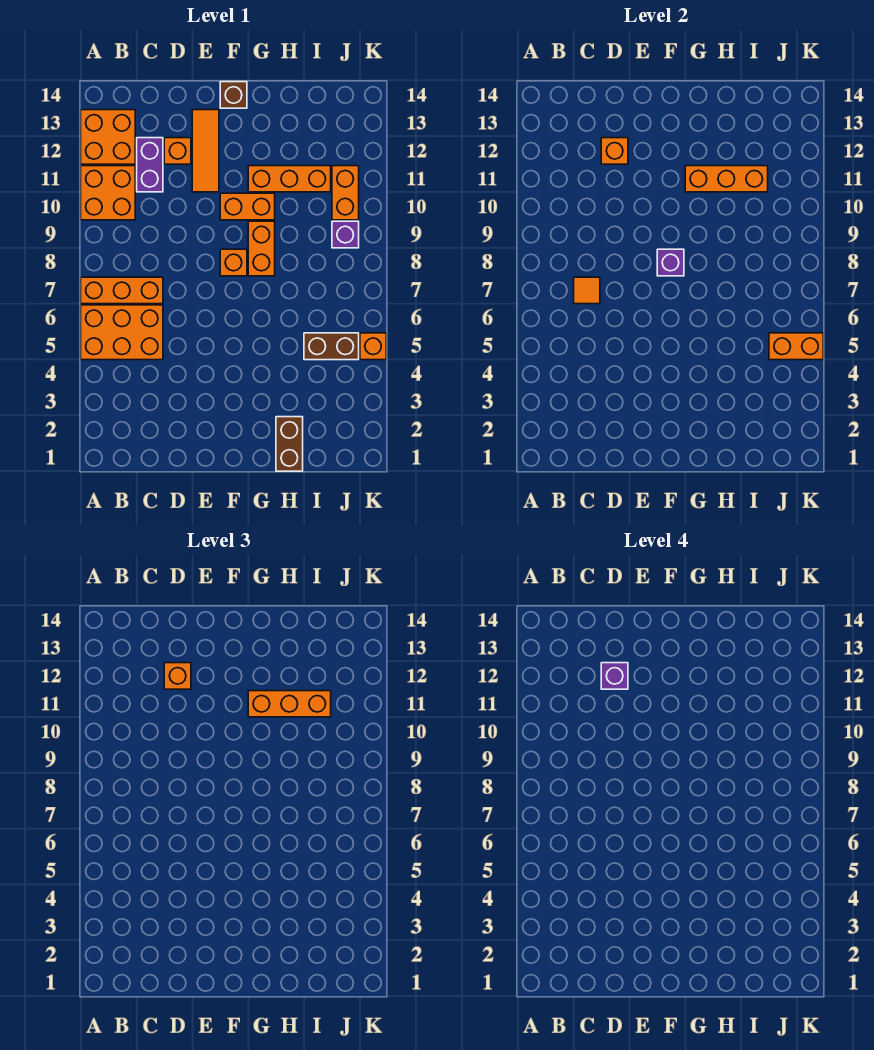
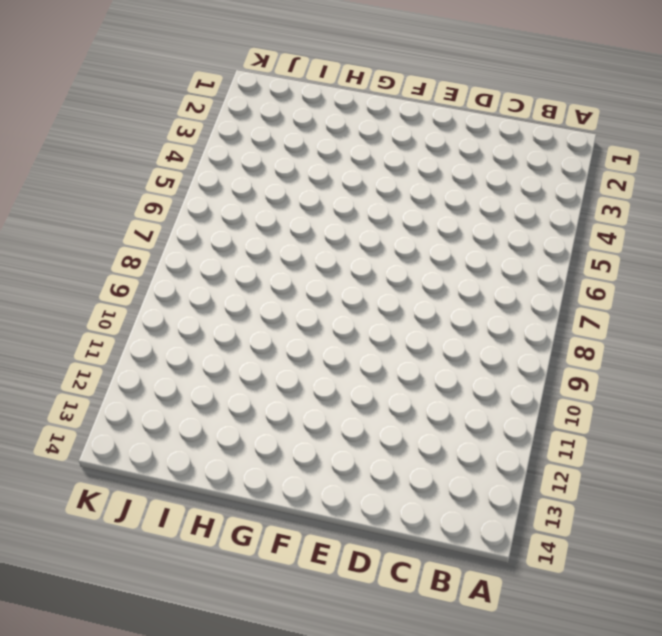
none -> orange 2x3 brick [81,305,163,360]
none -> orange 1x3 brick [81,277,163,304]
none -> orange 2x2 brick [81,166,135,220]

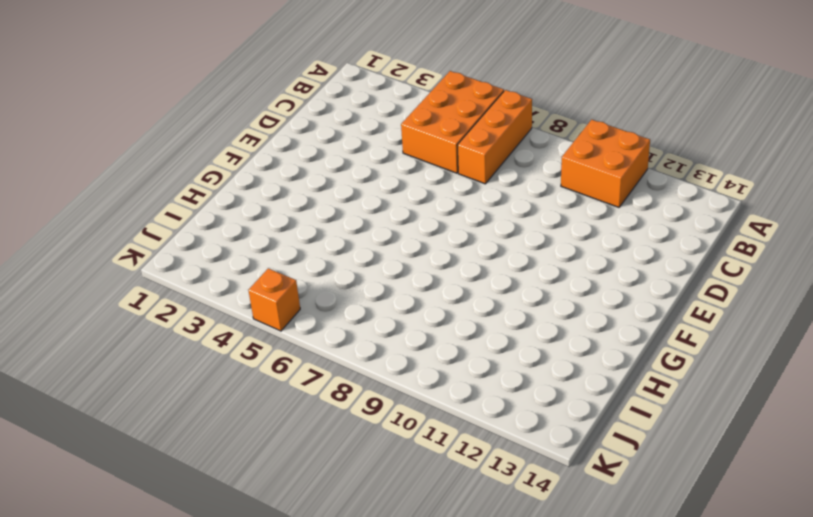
none -> orange 2x2 brick [81,110,135,164]
none -> purple 1x2 brick [137,138,163,192]
none -> orange 1x1 brick [164,138,191,164]

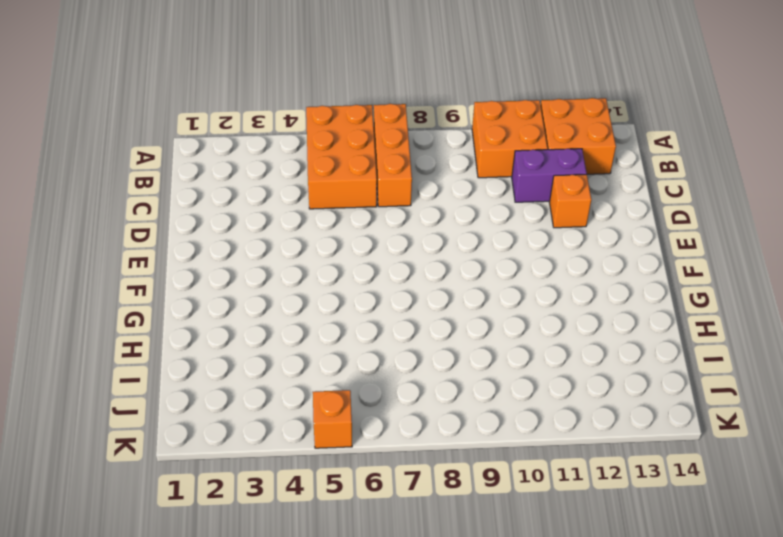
none -> orange 1x3 tile [192,110,219,192]
none -> orange 1x1 brick [220,249,247,276]
none -> orange 1x2 brick [220,193,275,220]

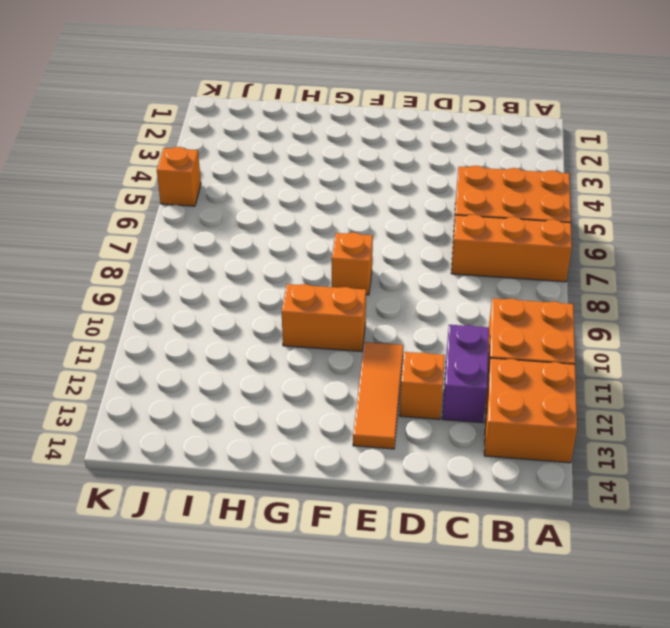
none -> brown 1x1 brick [220,82,247,108]
none -> orange 1x2 brick [248,221,275,276]
none -> orange 1x3 brick [248,166,331,192]

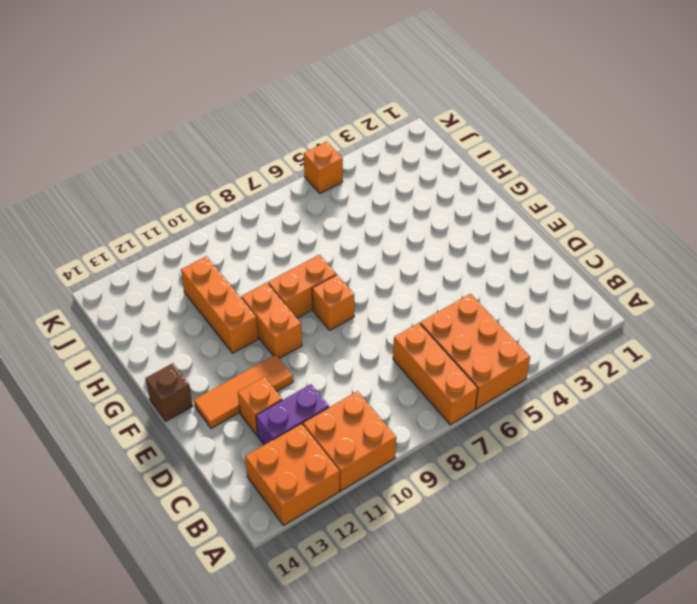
none -> brown 1x2 brick [276,417,303,471]
none -> brown 1x2 brick [304,333,359,360]
none -> purple 1x1 brick [332,221,359,248]

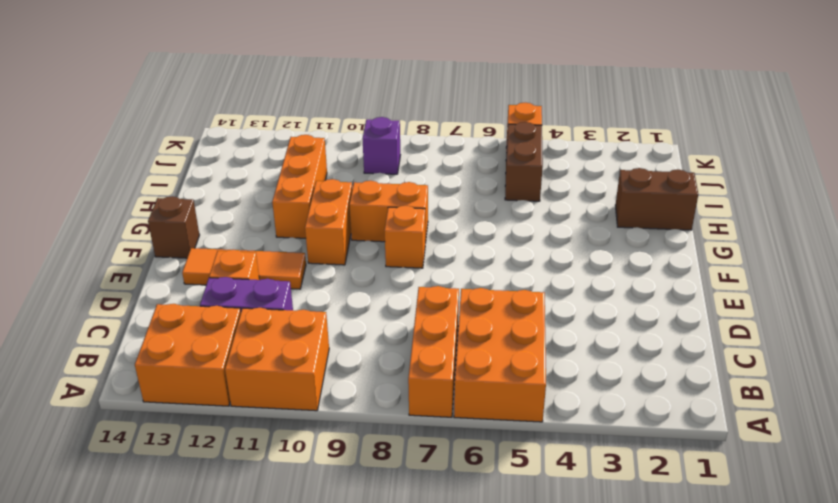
none -> orange 1x2 brick [332,166,359,220]
none -> orange 1x1 tile [574,277,600,304]
none -> orange 1x1 brick [601,138,628,164]

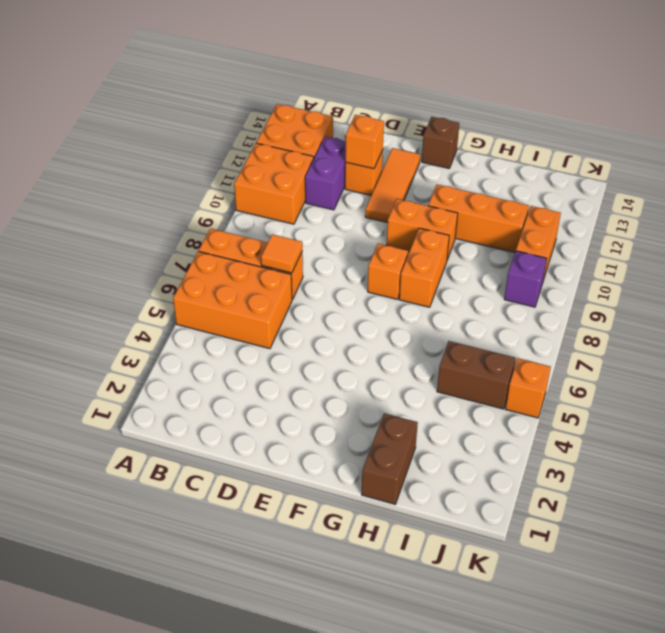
none -> purple 1x1 brick [657,249,684,276]
none -> orange 1x3 brick [685,166,768,192]
none -> orange 1x2 brick [769,333,823,360]

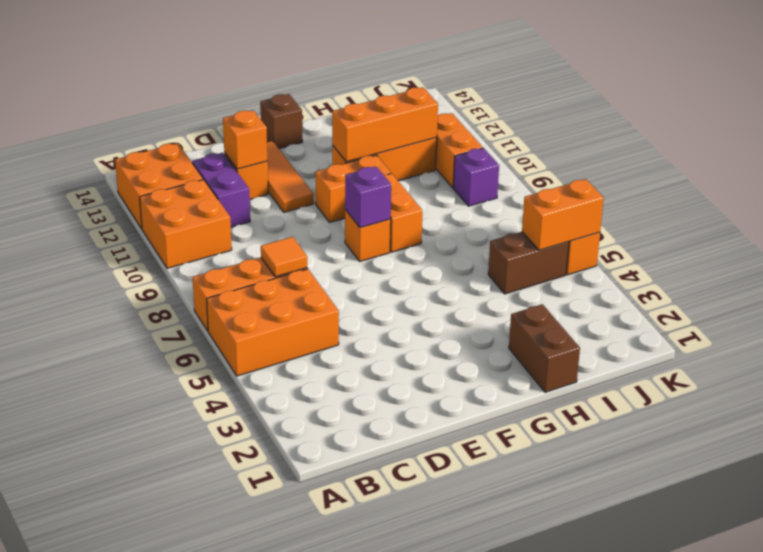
none -> orange 1x1 brick [164,663,191,689]
none -> orange 1x3 brick [248,691,331,717]
none -> purple 1x1 brick [601,663,628,689]

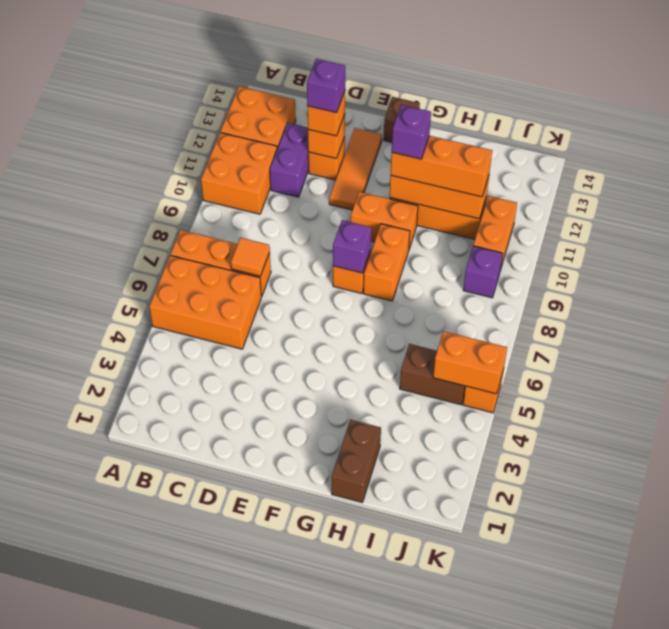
purple 1x1 brick [392,105,431,159] -> none

